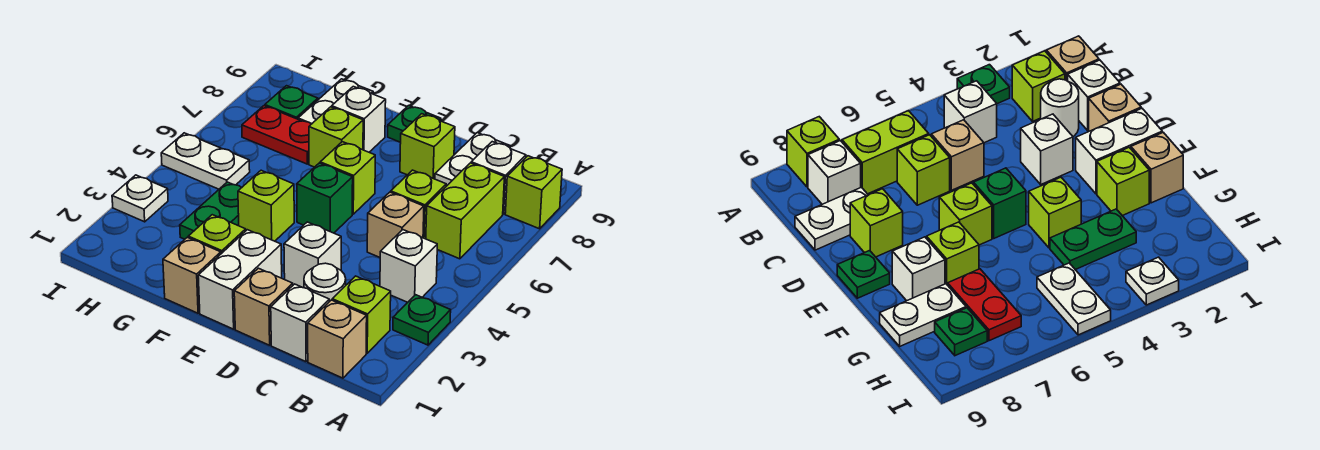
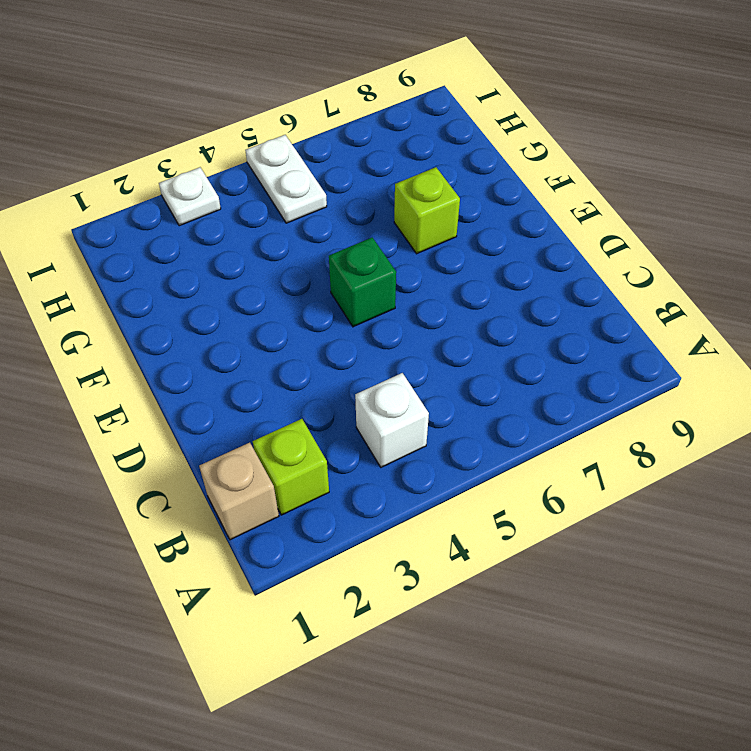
none -> green 1x1 plate [393,295,451,345]
none -> lime 1x1 brick [505,156,562,229]
none -> lime 1x2 brick [426,163,504,259]
none -> white 1x1 brick [471,142,526,214]

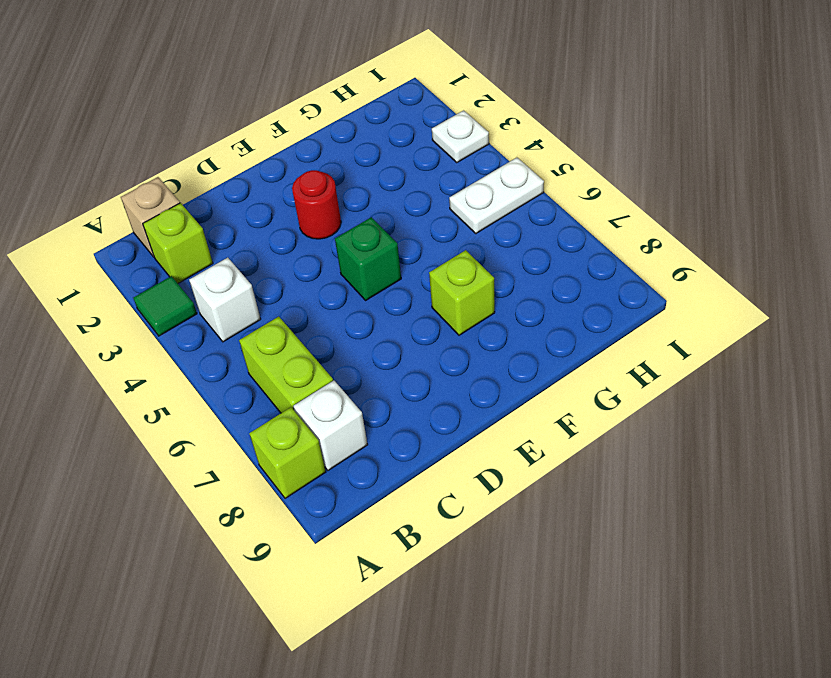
green 1x1 tile [133,276,197,336] -> green 1x1 plate [393,295,451,345]
red 1x1 round brick [292,170,341,239] -> none
none -> white 1x1 brick [271,284,329,362]
none -> white 1x1 round brick [304,263,346,302]
none -> tan 1x1 brick [367,192,424,257]
none -> lime 1x1 brick [391,170,446,239]

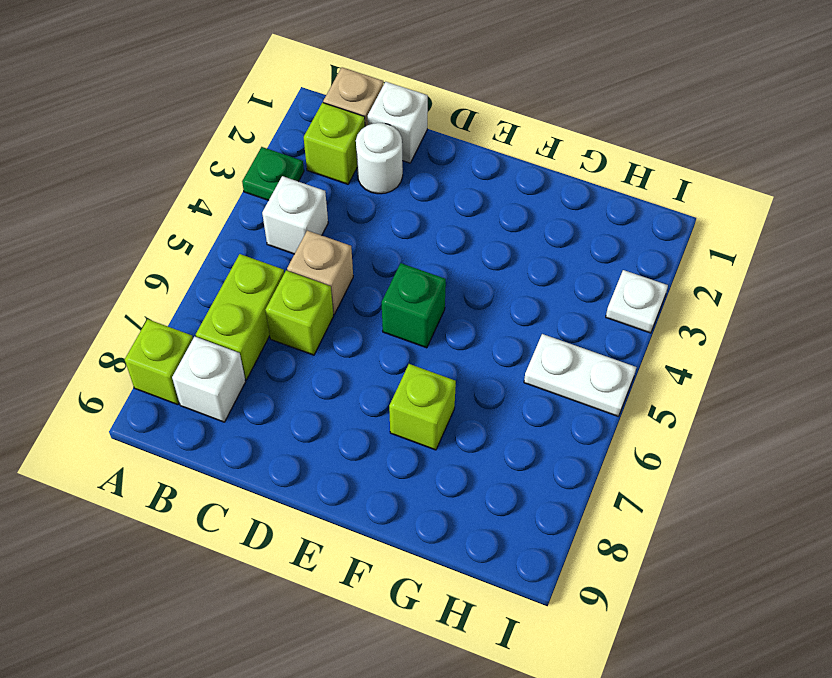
none -> white 1x2 plate [435,133,510,186]
none -> tan 1x1 brick [234,268,293,345]
none -> white 1x1 brick [284,222,341,288]
none -> lime 1x1 brick [400,114,455,179]

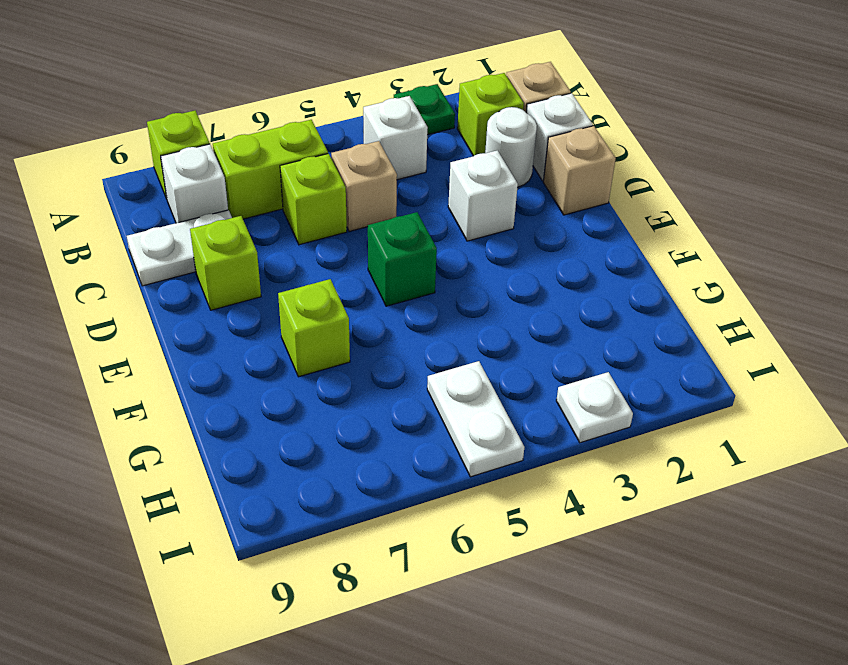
none -> white 1x2 brick [198,230,282,329]
none -> lime 1x1 brick [320,142,375,214]
none -> green 1x1 plate [388,106,441,142]
none -> tan 1x1 brick [163,237,221,313]

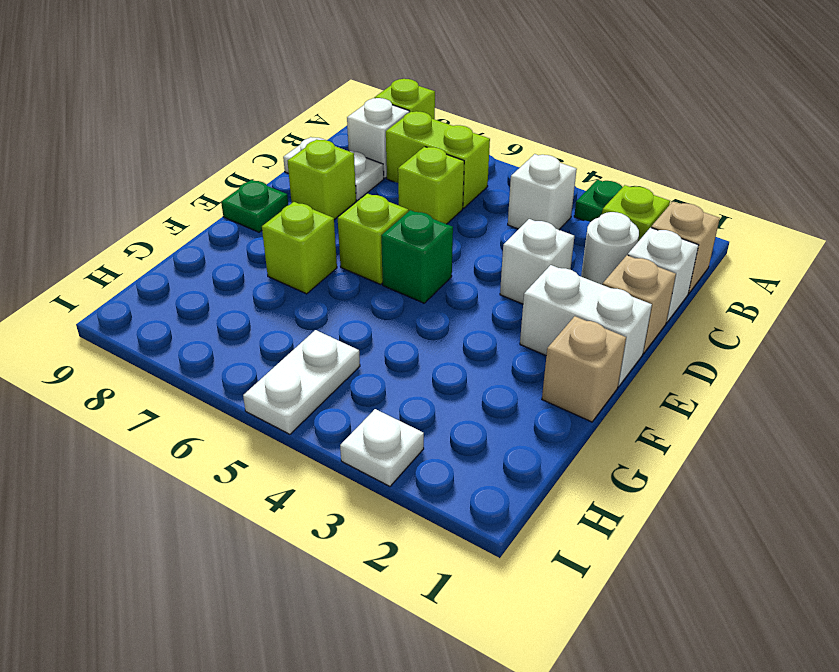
none -> tan 1x1 brick [367,192,424,257]
none -> lime 1x1 brick [188,215,246,254]
none -> lime 1x1 brick [238,170,294,241]
none -> white 1x1 brick [332,87,386,152]

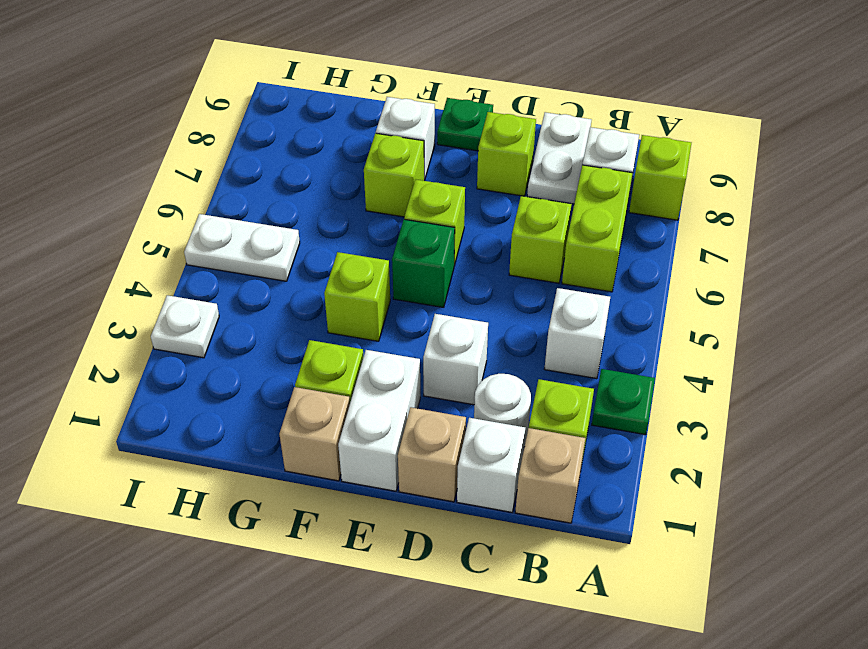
none -> tan 1x1 brick [367,192,424,257]
none -> green 1x2 plate [180,182,241,239]
none -> red 1x2 plate [242,106,311,164]
none -> white 1x2 plate [298,79,373,124]

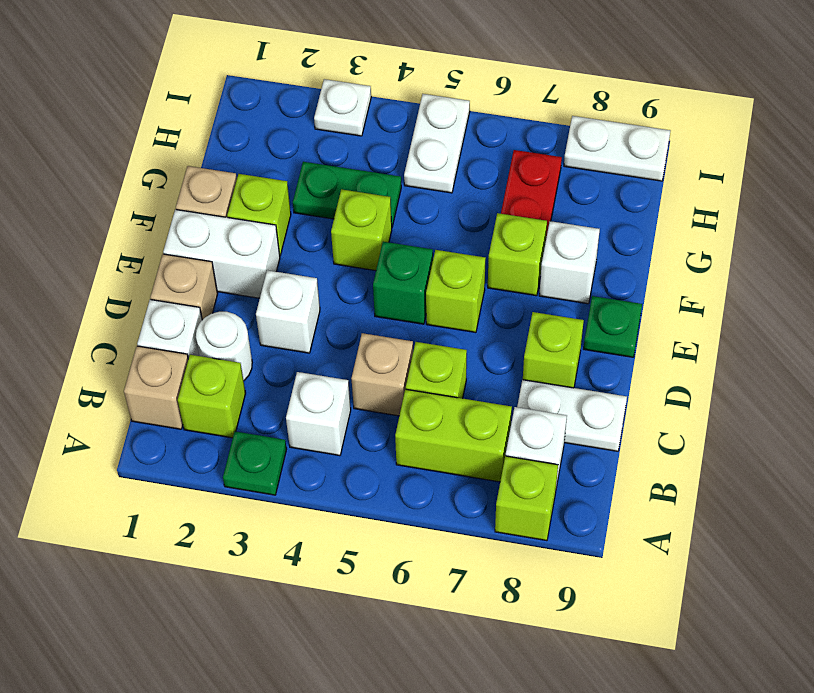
white 1x2 plate [564,116,670,181] -> white 1x2 plate moved to [298,79,373,124]
none -> green 1x1 plate [265,86,318,119]

